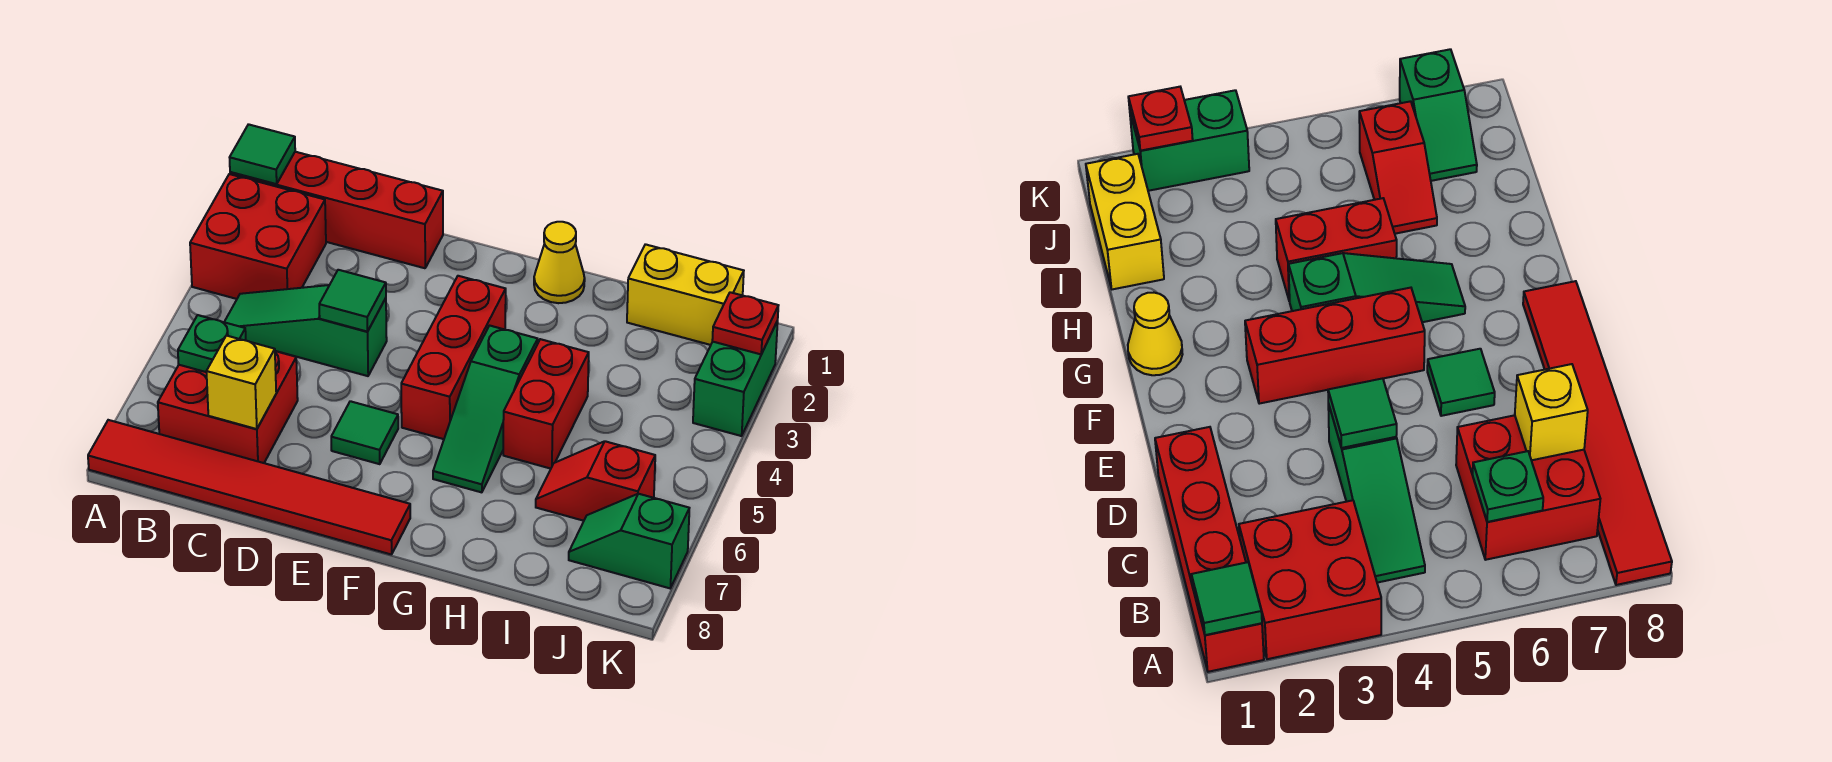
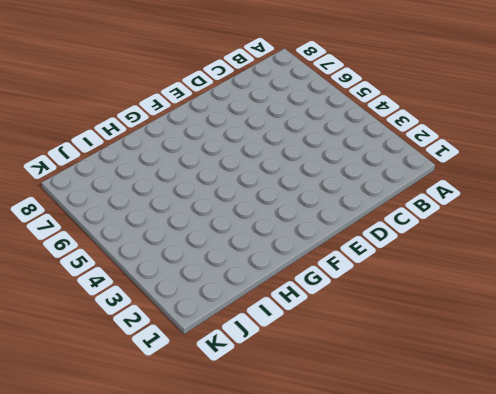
none -> red 1x4 brick [230,152,443,268]
none -> red 2x2 brick [190,174,326,299]
none -> red 1x6 tile [88,420,410,555]

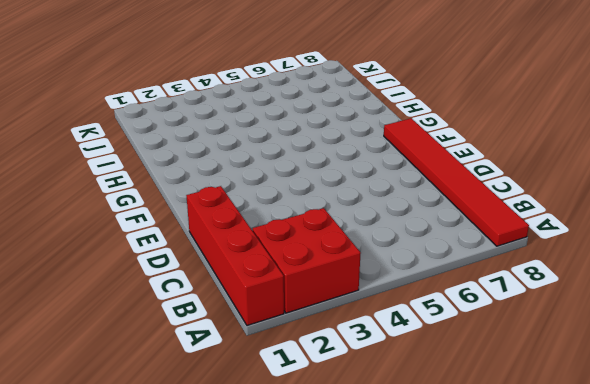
none -> green 1x3 slope [225,285,387,376]
none -> red 2x2 brick [158,351,298,463]
none -> green 1x1 tile [331,401,398,464]

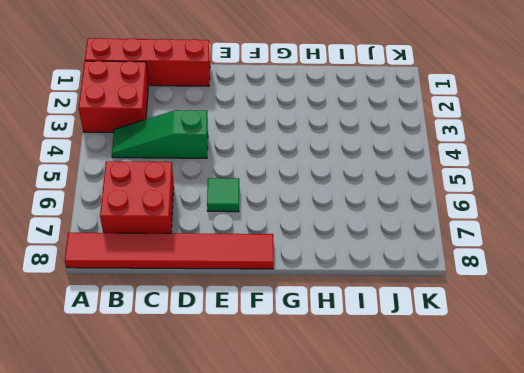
none -> red 1x3 brick [401,276,506,439]
none -> yellow 1x1 cone [534,222,585,303]
none -> green 1x3 slope [433,326,538,492]

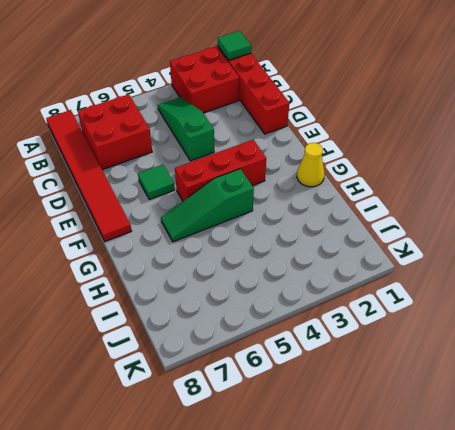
none -> red 1x2 brick [503,339,589,469]
none -> yellow 1x2 brick [627,244,744,345]
none -> red 1x2 slope [536,441,655,521]

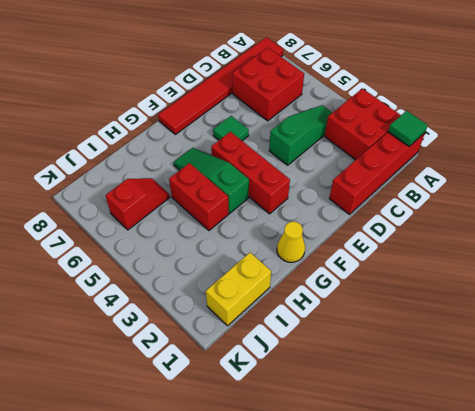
none -> green 1x2 slope [569,494,689,588]
none -> green 1x2 brick [693,321,778,436]
none -> green 1x1 plate [178,315,246,372]

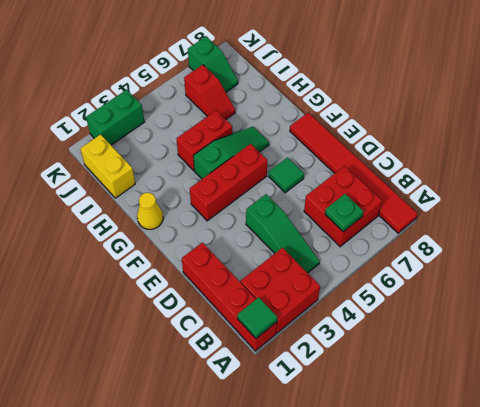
none -> yellow 1x1 brick [206,336,276,429]
none -> green 1x1 tile [319,270,386,332]
none -> red 1x1 plate [712,292,779,354]

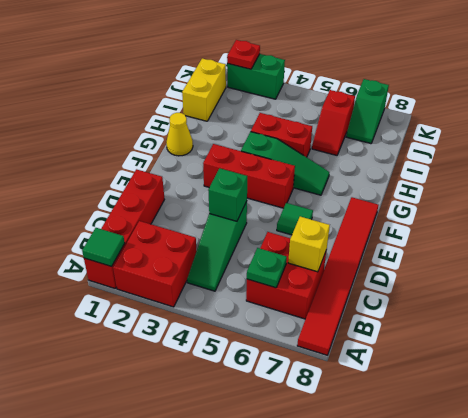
green 1x1 brick [208,168,247,221] -> green 1x1 tile [319,270,386,332]

